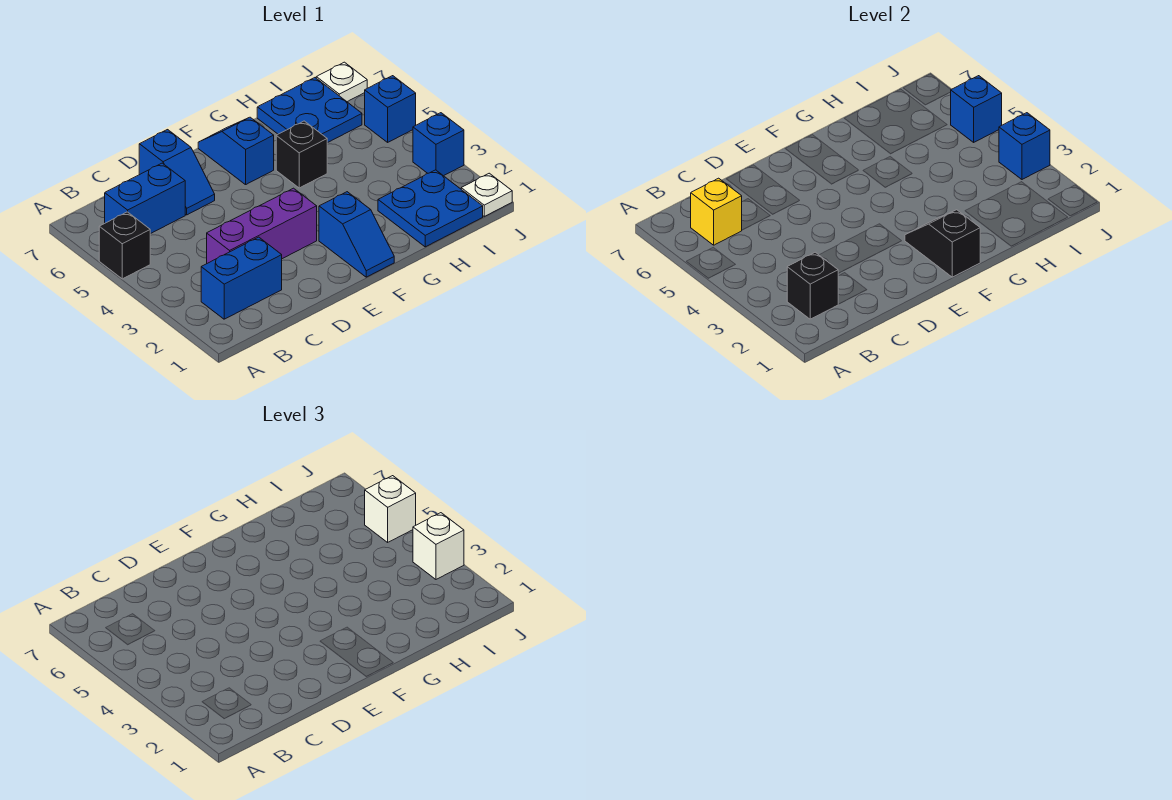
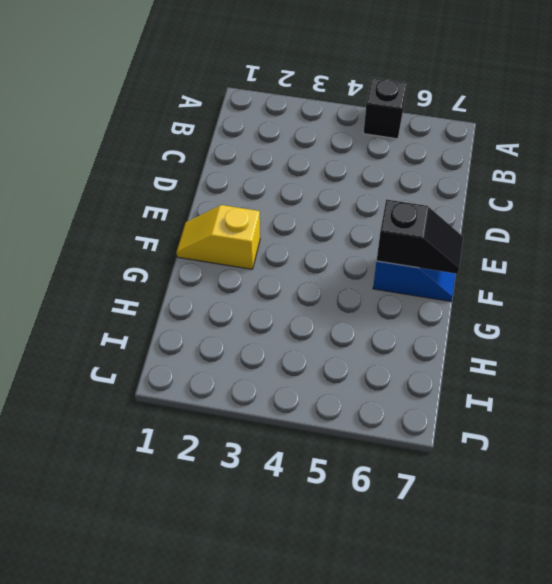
yellow 1x2 slope [176,205,260,269] -> blue 1x2 slope [319,192,394,277]
black 1x2 slope [377,199,463,274] -> black 1x2 slope moved to [905,210,980,277]
none -> blue 1x2 brick [201,237,282,319]
none -> blue 1x2 brick [105,163,185,234]
none -> purple 1x3 brick [207,188,317,263]

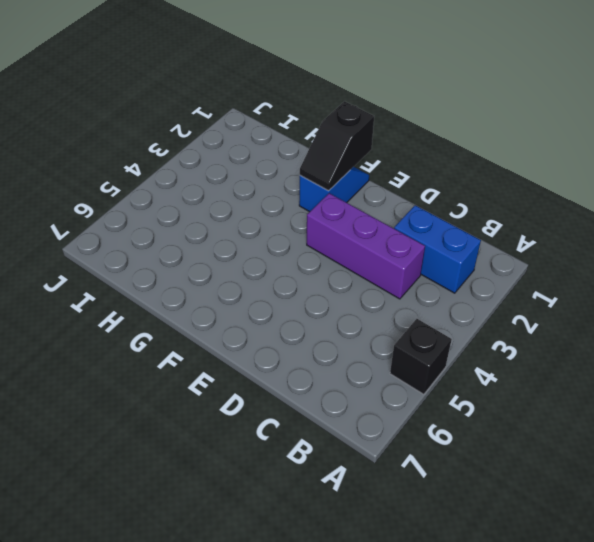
none -> blue 1x2 brick [105,163,185,234]
none -> blue 1x2 slope [139,130,215,215]
none -> blue 1x2 slope [198,117,274,185]

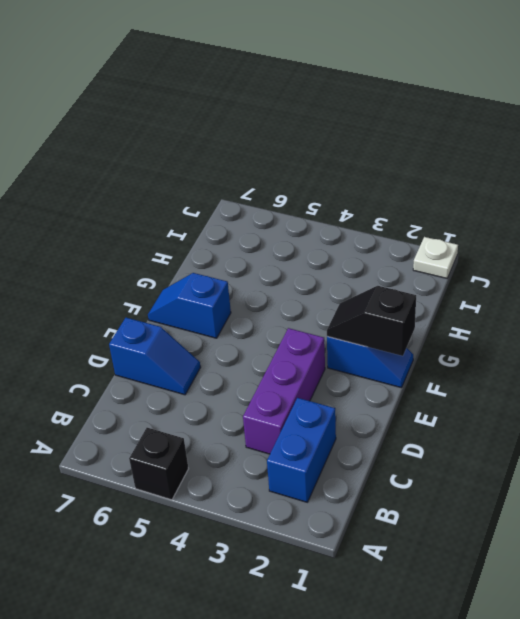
none -> blue 1x2 brick [105,163,185,234]
none -> black 1x1 brick [276,121,327,188]
none -> blue 2x2 plate [378,170,483,247]

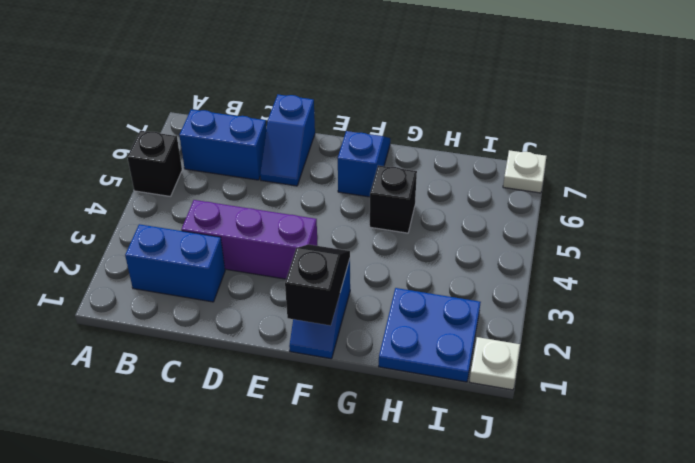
none -> blue 2x2 plate [257,78,362,143]
none -> blue 1x1 brick [413,113,464,176]
none -> blue 1x1 brick [365,76,416,142]

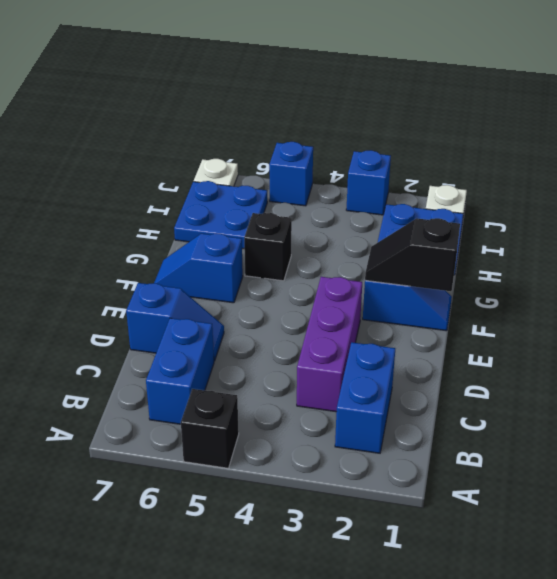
none -> black 1x1 brick [787,252,838,319]
none -> yellow 1x1 brick [691,178,742,245]
none -> blue 1x1 brick [999,113,1050,179]

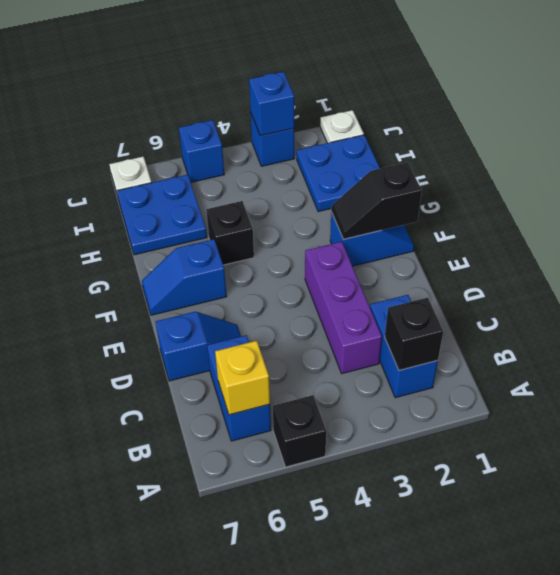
none -> blue 1x1 brick [951,76,1002,142]
none -> white 1x1 brick [413,513,464,579]
none -> white 1x1 brick [365,476,416,542]

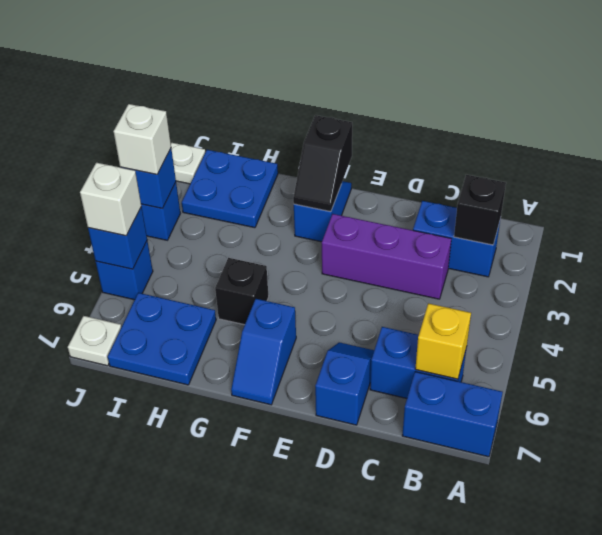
blue 1x2 brick [402,372,503,457] -> none
none -> black 1x1 brick [99,212,150,279]

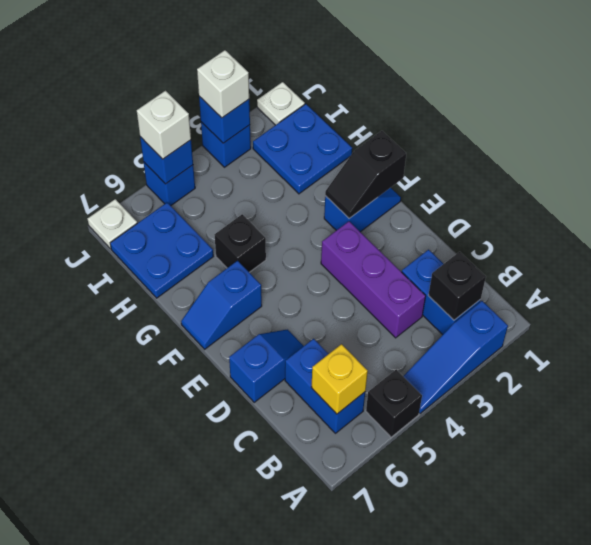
blue 1x3 slope [403,301,508,414] -> none

